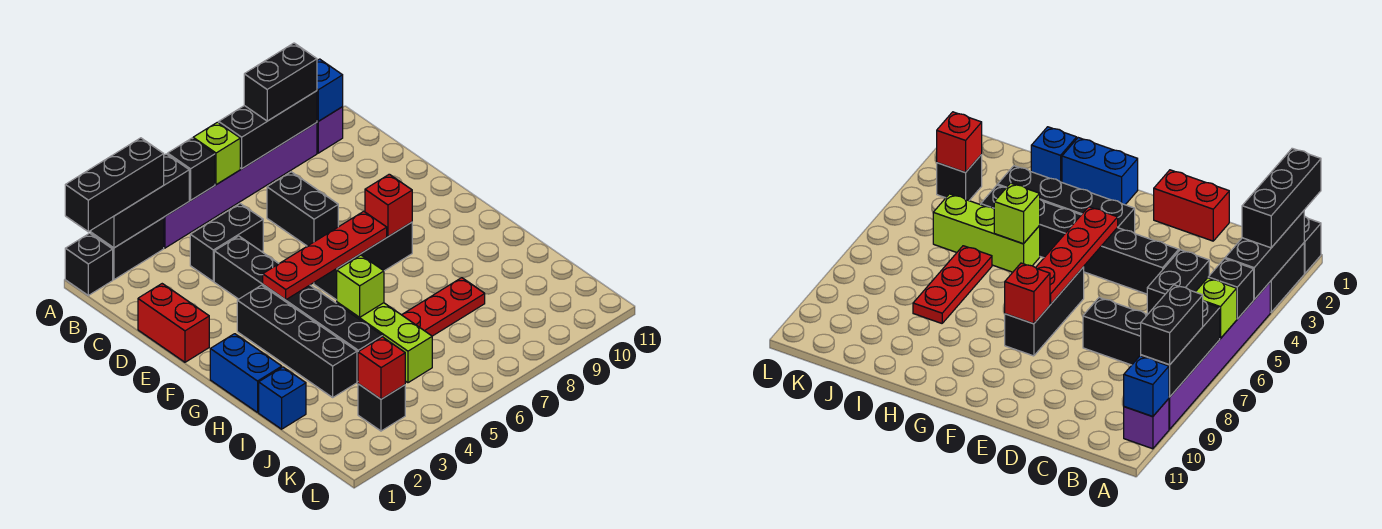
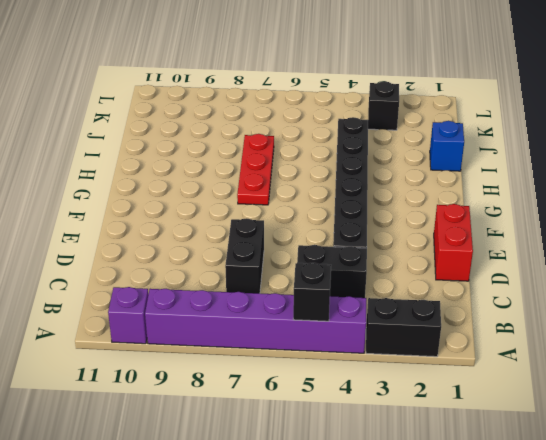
red 1x3 plate [237,134,274,205] -> red 1x3 plate turned to [402,278,485,336]
none -> black 1x1 brick [65,233,113,295]
none -> black 1x4 brick [237,285,357,397]
none -> black 1x3 brick [314,222,412,300]

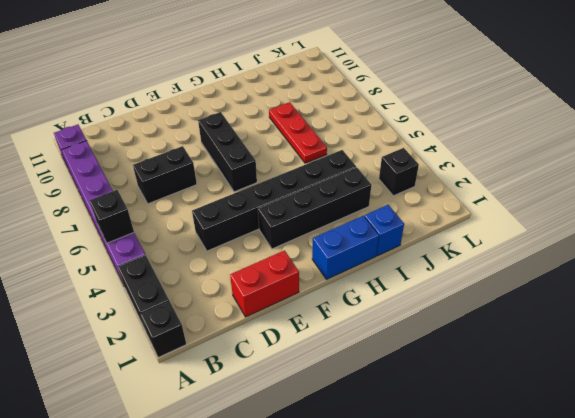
none -> black 1x2 brick [190,204,263,281]
none -> lime 1x3 brick [337,302,432,383]
none -> black 1x3 brick [91,154,189,248]

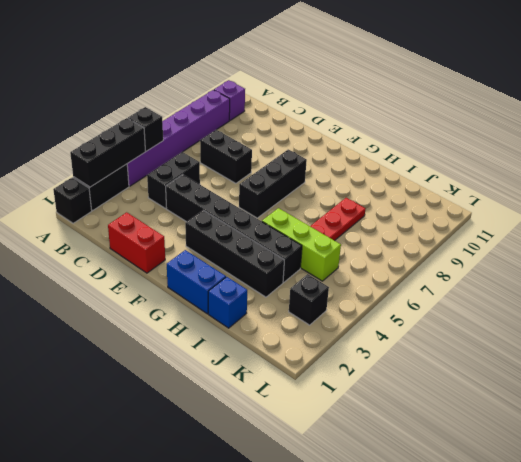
none -> lime 1x1 brick [193,122,240,185]
none -> black 1x3 brick [219,91,317,169]
none -> blue 1x1 brick [317,59,343,121]

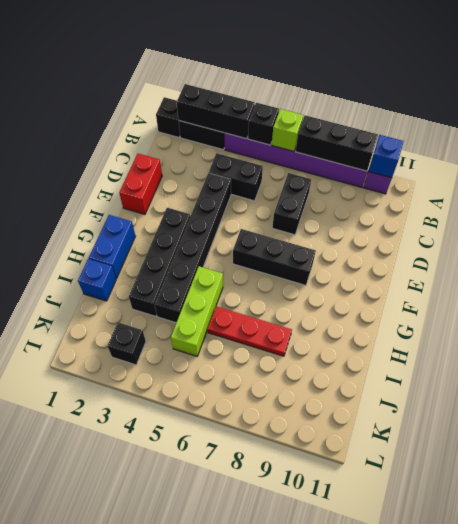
none -> red 1x4 plate [263,211,387,300]
none -> red 1x1 brick [365,174,412,237]
none -> lime 1x1 brick [337,255,384,317]

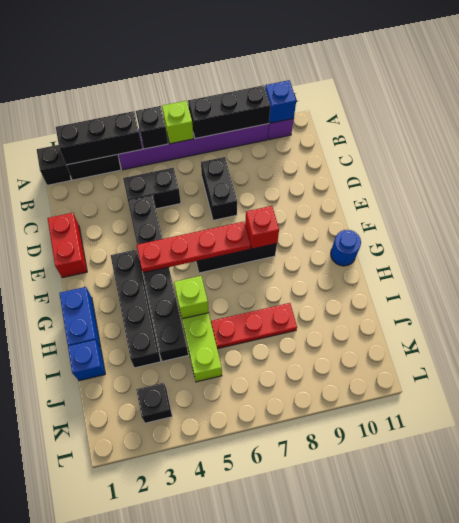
blue 1x1 round brick [331,230,361,266] -> none
none -> red 1x1 brick [358,337,405,399]
none -> black 1x3 brick [65,138,164,232]
none -> black 1x2 brick [244,43,317,121]

